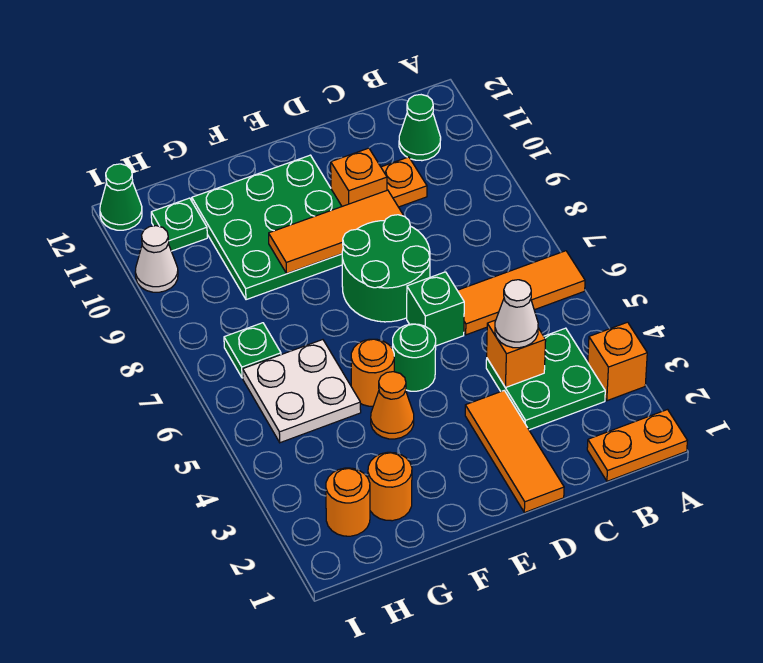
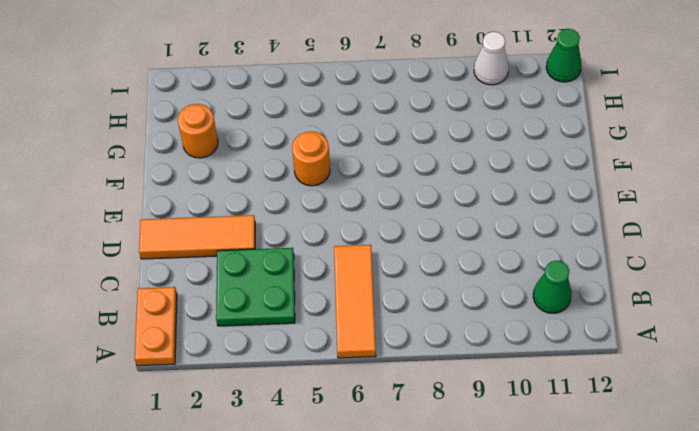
none -> orange 1x1 brick [588,322,647,401]
none -> orange 1x1 plate [381,157,427,207]
none -> green 1x1 brick [407,272,464,346]

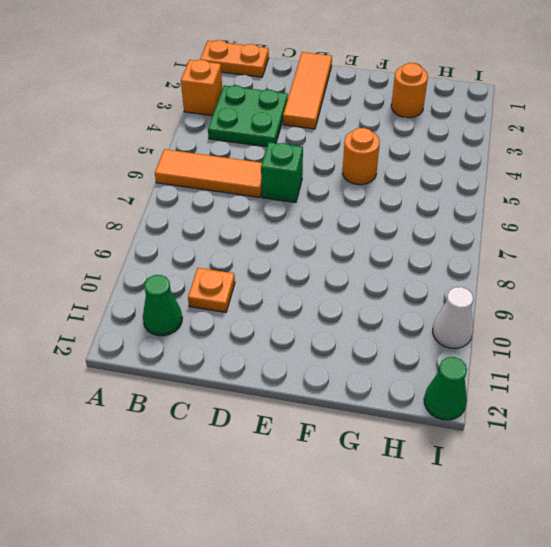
none -> green 2x2 round brick [342,215,430,322]
none -> orange 1x1 brick [331,148,387,206]
none -> green 1x1 round brick [393,324,436,391]

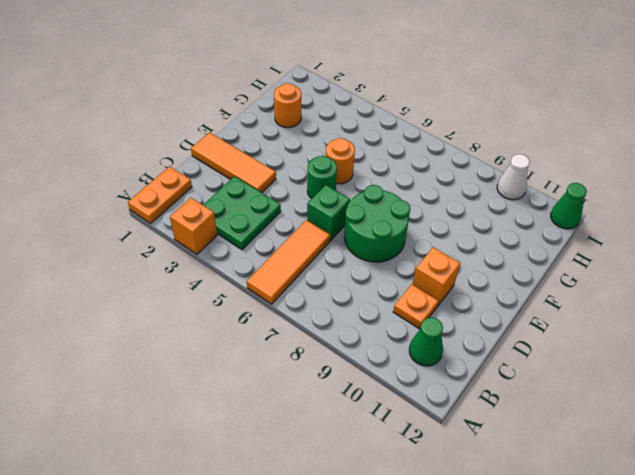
none -> green 3x3 plate [192,155,342,300]
none -> orange 1x1 cone [371,372,414,439]
none -> white 2x2 plate [243,340,361,443]

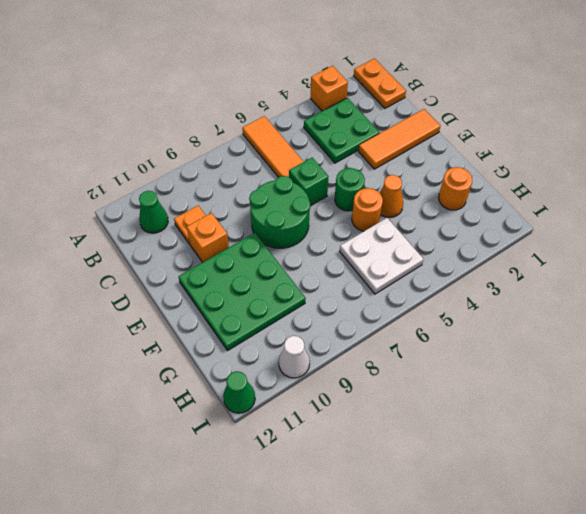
none -> orange 1x1 round brick [326,468,370,536]
none -> green 1x1 plate [224,323,281,378]
none -> green 1x1 plate [151,198,207,251]

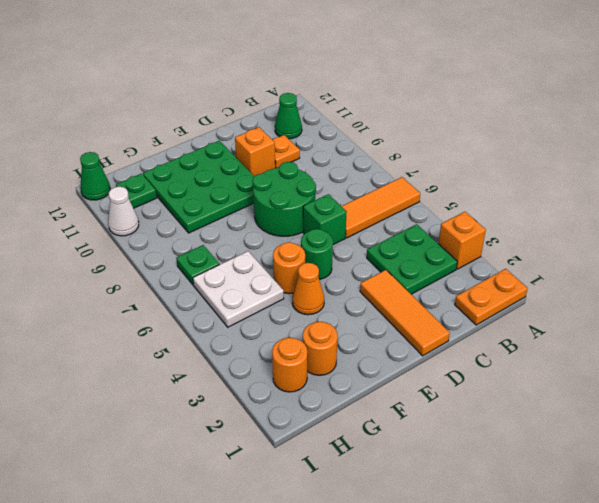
none -> orange 1x1 brick [487,320,546,388]
none -> orange 1x3 tile [269,190,404,273]
none -> white 1x1 cone [495,280,538,348]

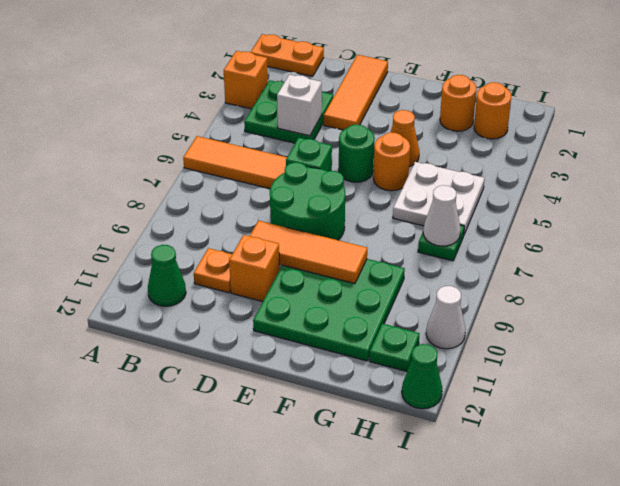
white 1x1 brick [277,75,322,136] -> orange 1x1 brick [487,320,546,388]
white 1x1 cone [423,185,461,246] -> white 1x1 cone moved to [495,280,538,348]

